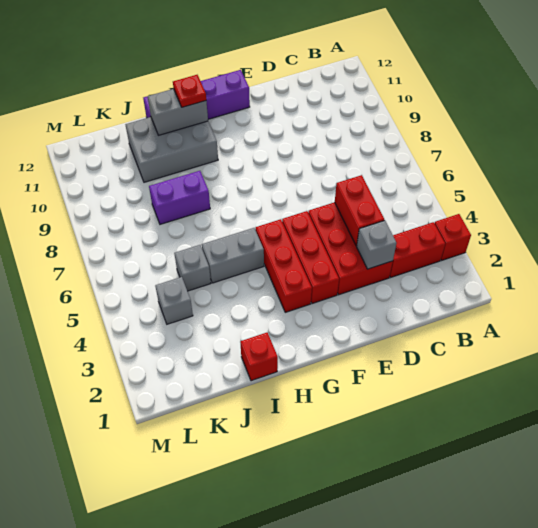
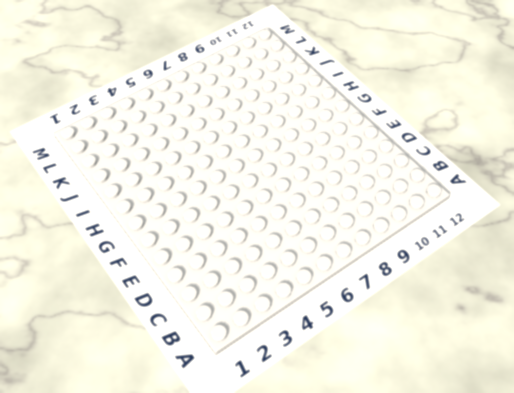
none -> red 1x1 brick [434,214,471,260]
none -> red 1x2 brick [390,222,445,277]
none -> red 2x3 brick [308,202,393,295]

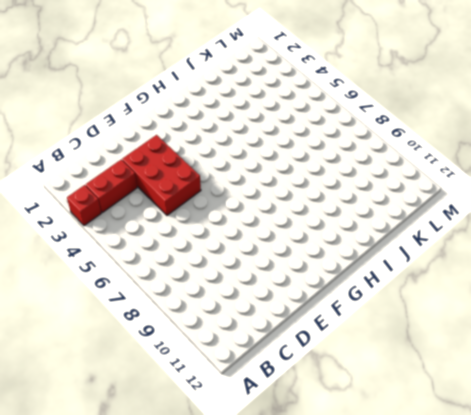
none -> red 1x3 brick [282,211,339,304]
none -> purple 1x4 brick [143,70,250,119]
none -> red 1x3 brick [255,219,312,312]

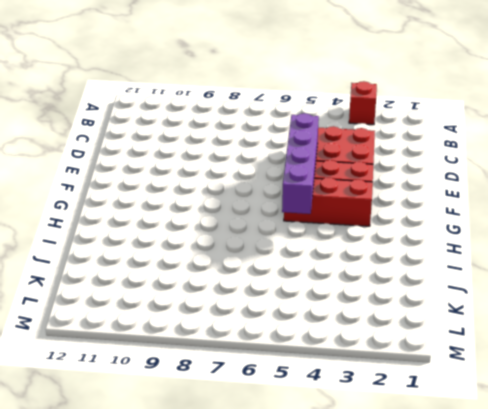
purple 1x4 brick [282,113,319,214] -> purple 1x4 brick moved to [143,70,250,119]
none -> red 1x2 brick [390,222,445,277]
none -> grey 1x2 brick [202,228,264,283]
none -> grey 2x3 brick [125,117,218,182]

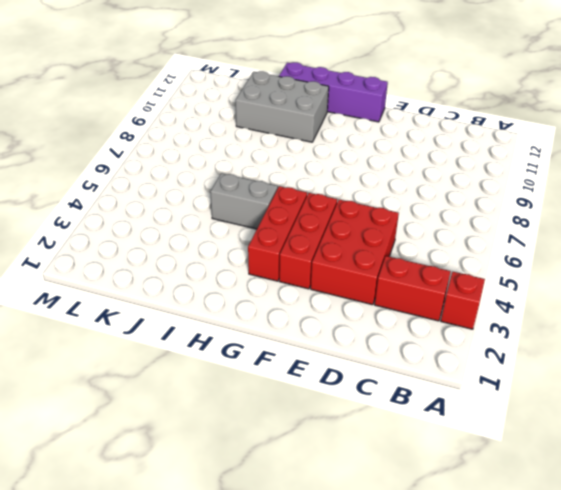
none -> red 1x1 brick [240,333,278,381]
none -> purple 1x2 brick [149,171,210,224]
none -> grey 1x1 brick [174,245,211,291]

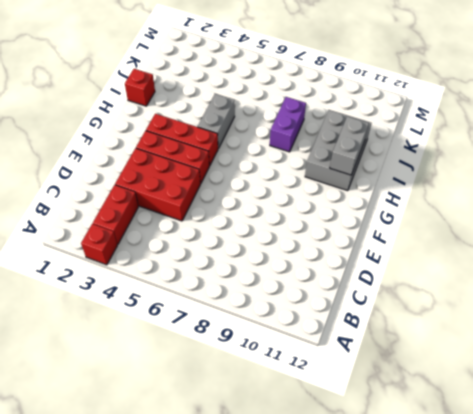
none -> purple 1x4 brick [143,70,250,119]
none -> grey 1x1 brick [174,245,211,291]
none -> grey 1x1 brick [155,277,193,324]

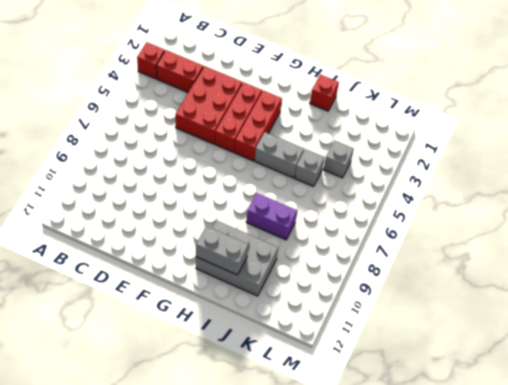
none -> purple 1x4 brick [143,70,250,119]
none -> grey 1x1 brick [357,220,396,269]
none -> red 1x2 brick [335,175,384,246]

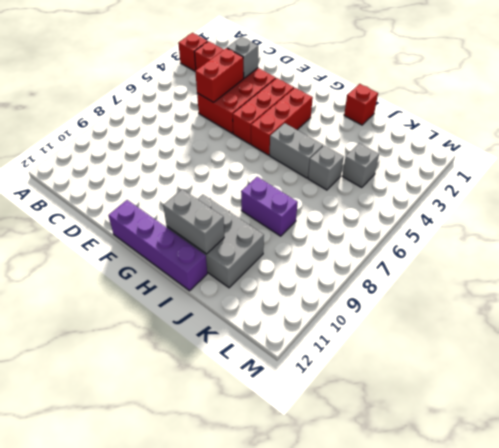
none -> red 1x1 plate [173,75,206,107]

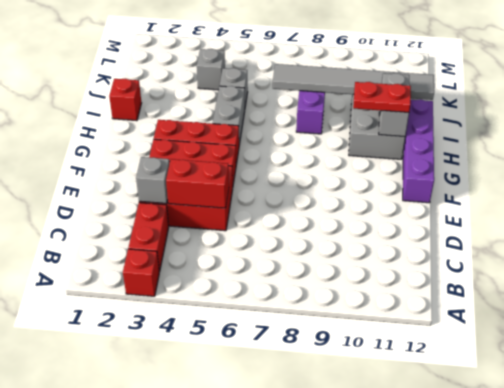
red 1x2 plate [353,82,411,112] -> red 1x1 plate [173,75,206,107]
grey 1x6 tile [273,64,434,100] -> none

